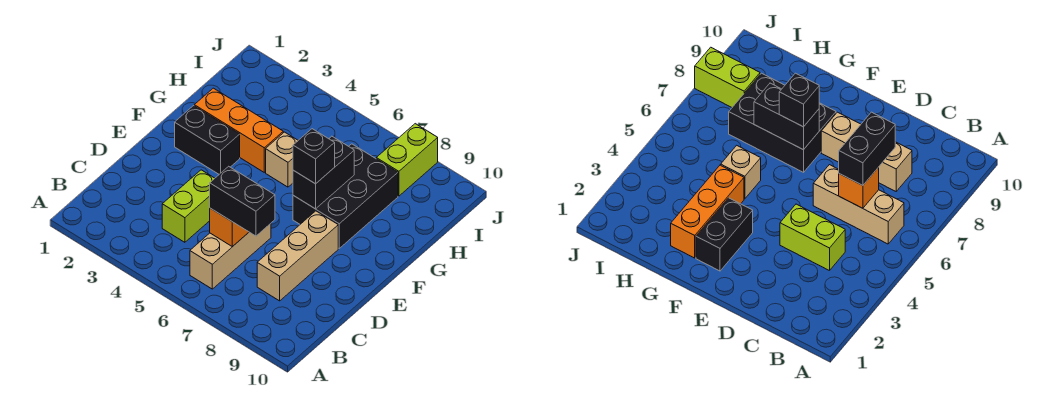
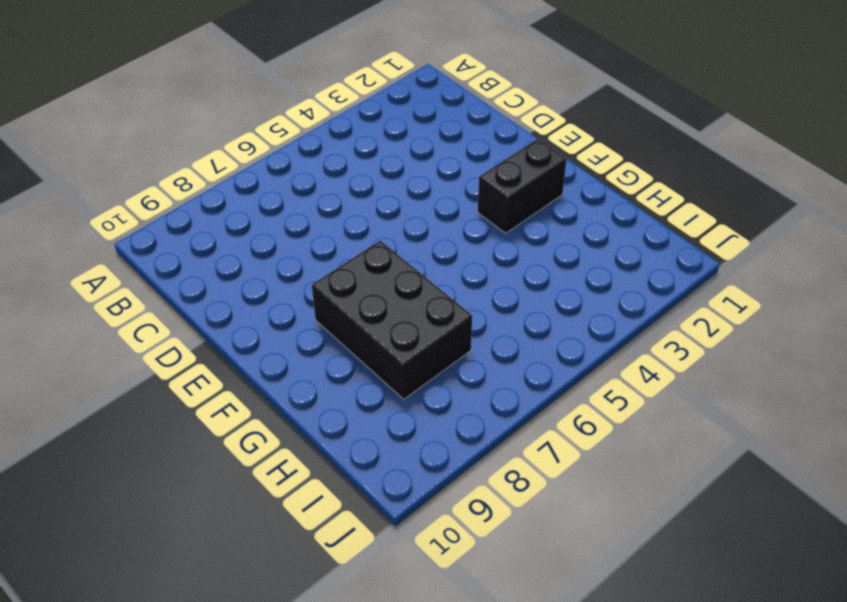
none -> tan 1x3 brick [190,224,271,289]
none -> lime 1x2 brick [162,170,215,242]
none -> tan 1x3 brick [257,211,338,301]

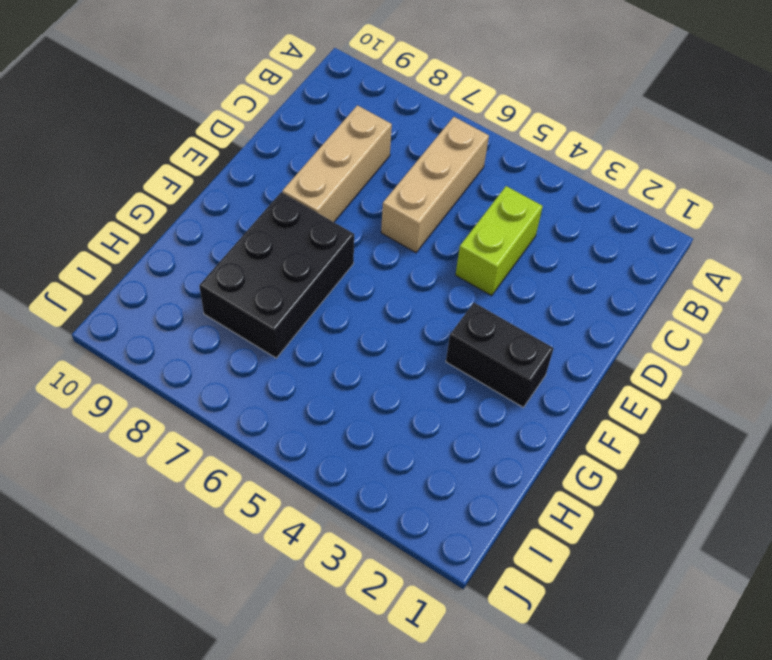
none -> orange 1x3 brick [194,88,283,172]
none -> tan 1x1 brick [266,132,298,187]
none -> lime 1x2 brick [376,124,438,196]

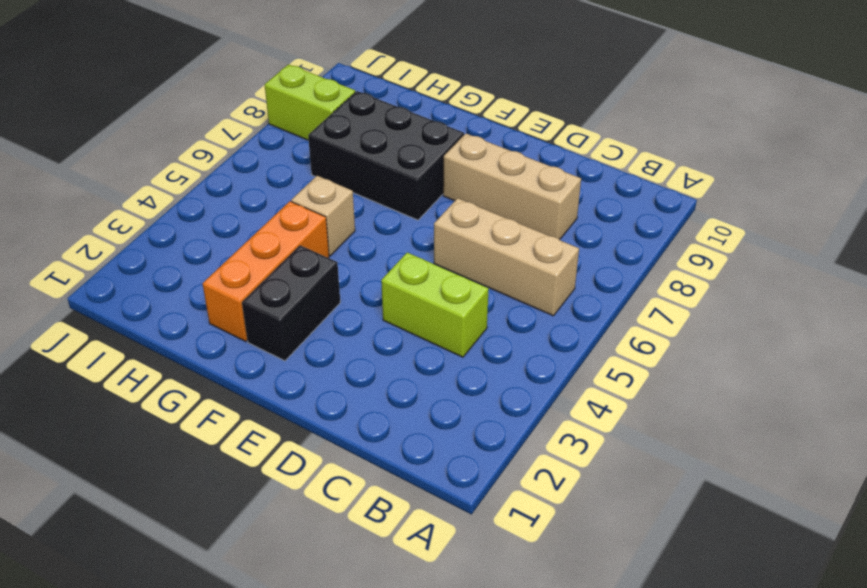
none -> orange 1x1 brick [210,208,249,247]
none -> black 1x2 brick [293,136,354,209]
none -> black 1x2 brick [210,166,275,236]

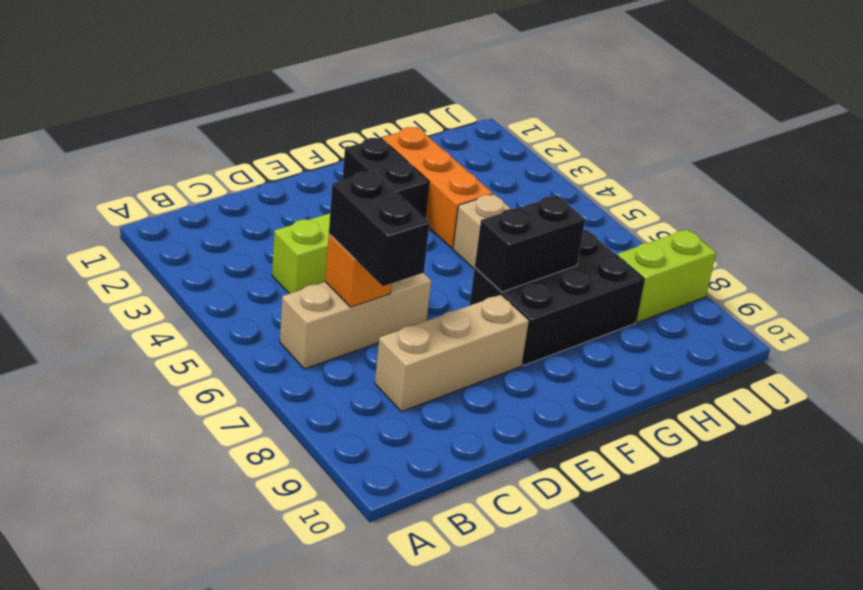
none -> black 1x1 brick [293,129,335,184]

